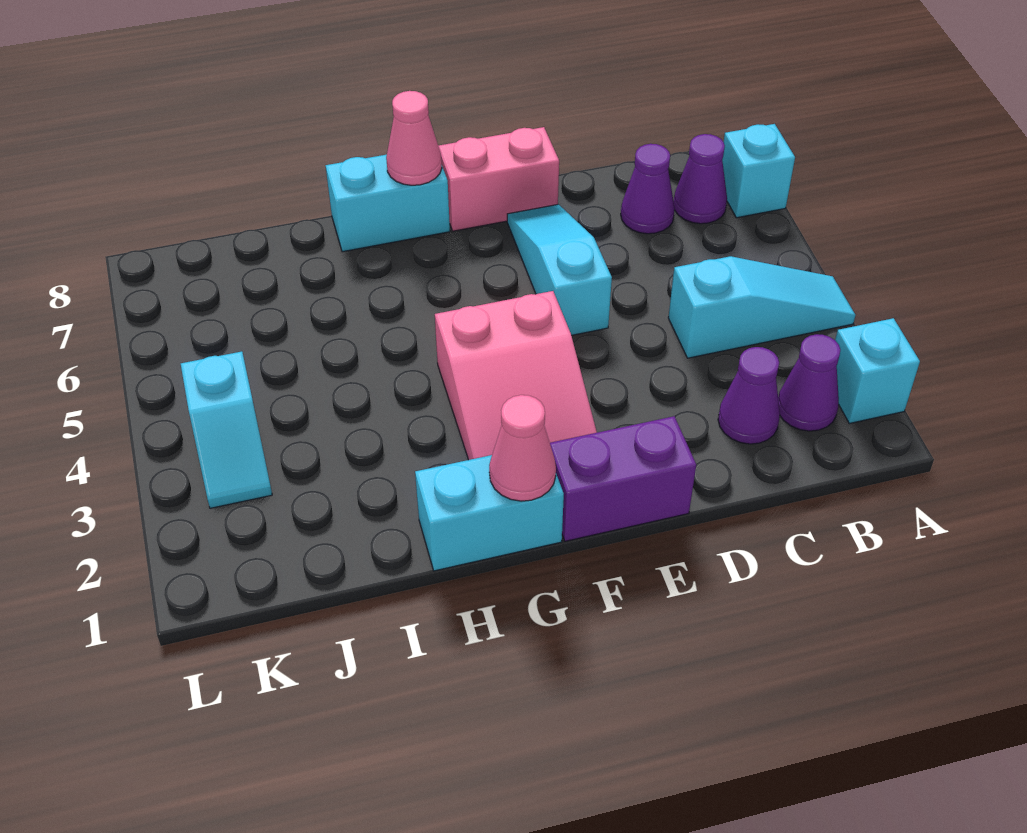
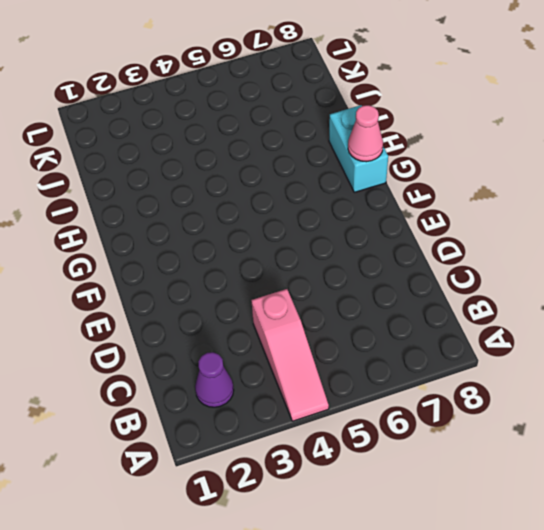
pink 1x3 slope [251,289,329,421] -> cyan 1x3 slope [668,256,856,358]
none -> cyan 1x1 brick [835,318,920,423]
none -> cyan 1x1 brick [722,124,795,218]
none -> purple 1x1 cone [674,134,727,224]

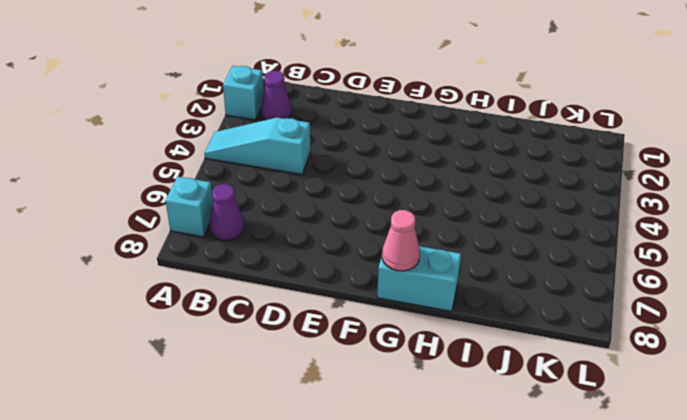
none -> purple 1x1 cone [718,347,780,444]
none -> purple 1x1 cone [621,144,675,234]
none -> purple 1x2 brick [550,416,696,541]

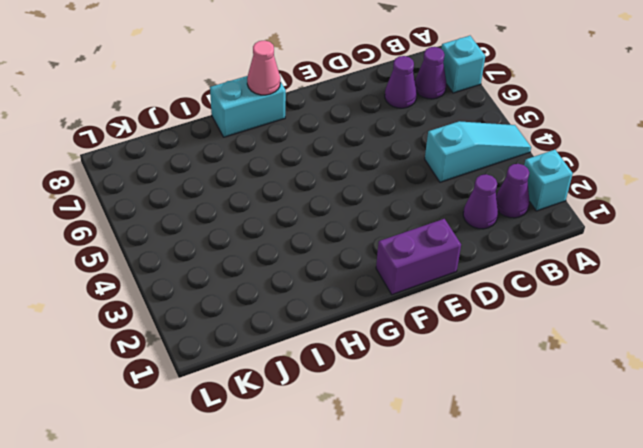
none -> cyan 1x3 slope [507,204,612,335]
none -> pink 1x2 brick [438,127,559,231]
none -> pink 2x3 slope [435,291,597,460]

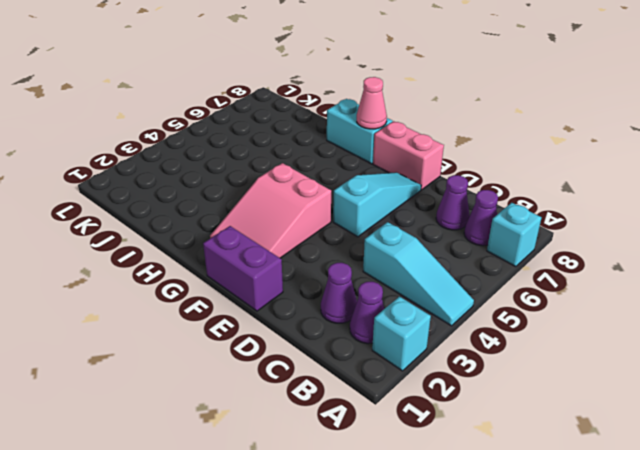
none -> cyan 1x2 brick [415,455,564,571]
none -> cyan 1x2 slope [181,351,272,508]
none -> pink 1x1 cone [489,395,556,501]

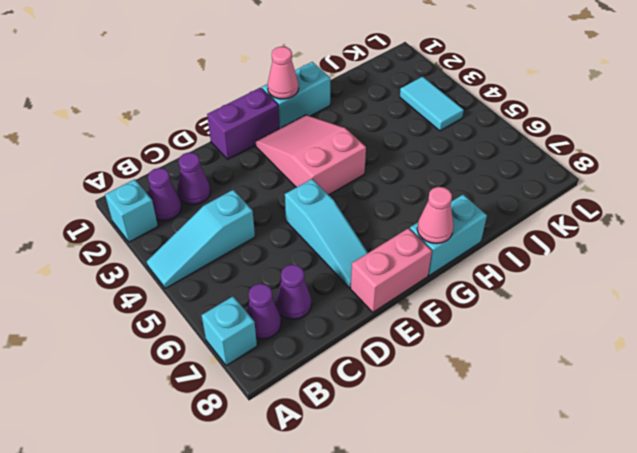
cyan 1x2 tile [400,76,464,131] -> cyan 1x2 slope [181,351,272,508]

